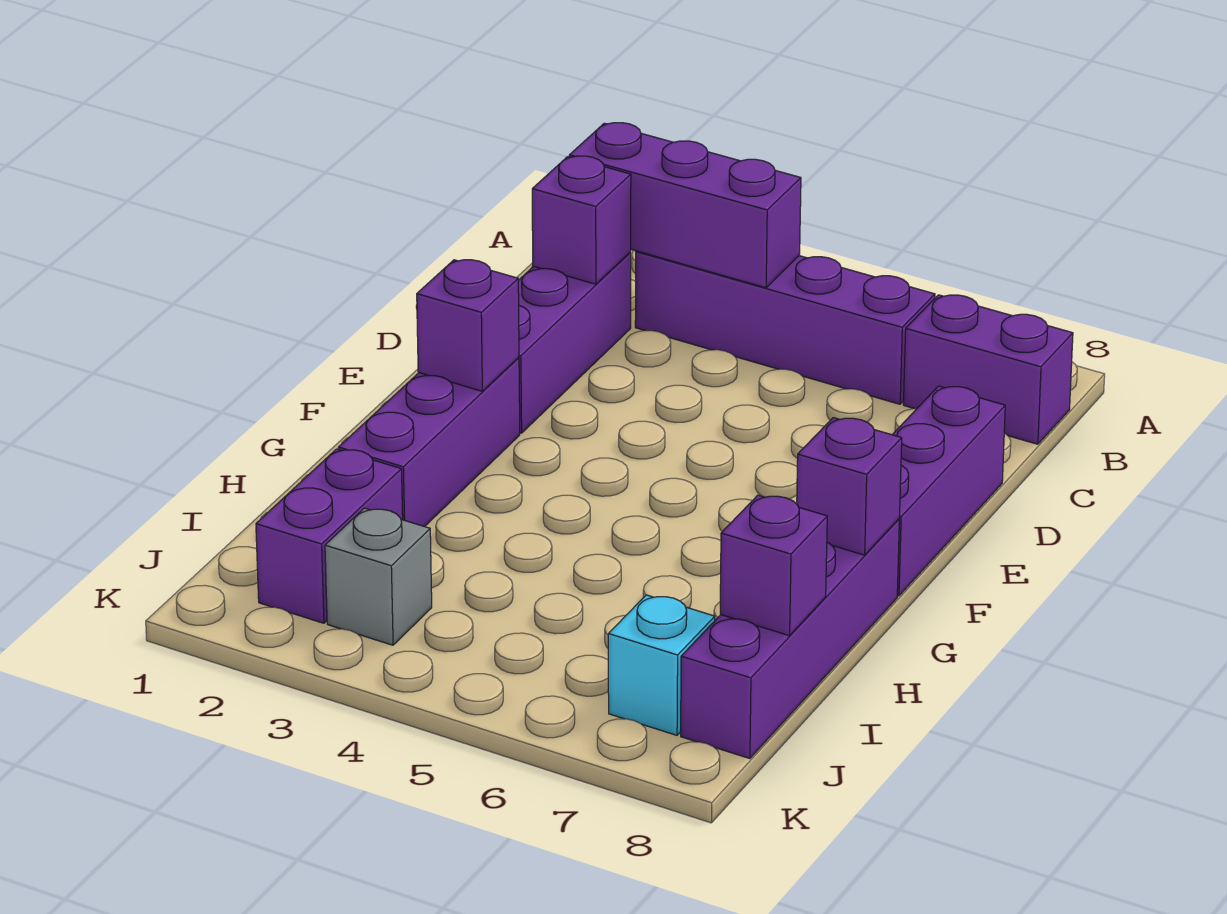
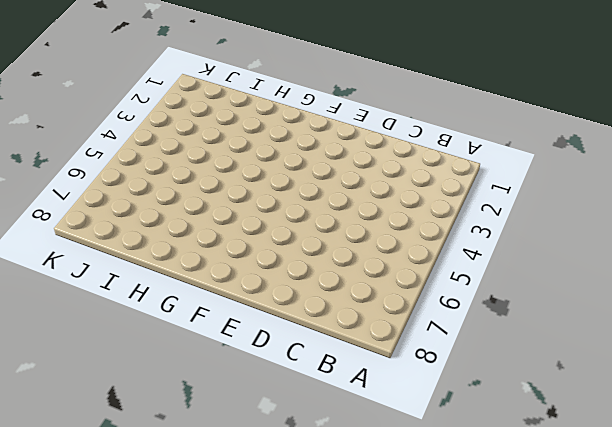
none -> purple 1x4 brick [635,251,935,404]
none -> purple 1x2 brick [903,295,1073,444]
none -> purple 1x3 brick [518,253,631,433]

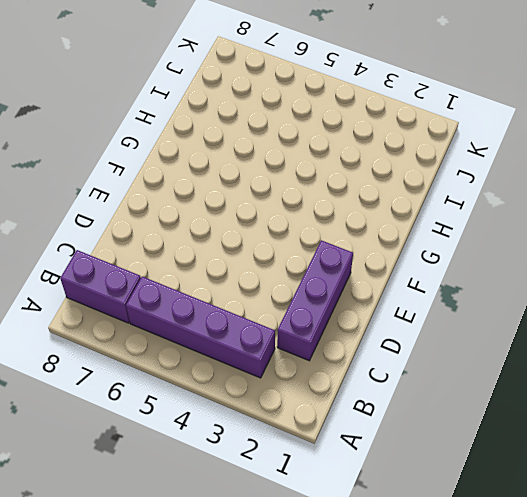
none -> purple 1x3 brick [892,386,1005,596]
none -> purple 1x3 brick [338,358,520,527]
none -> purple 1x4 brick [681,519,899,759]

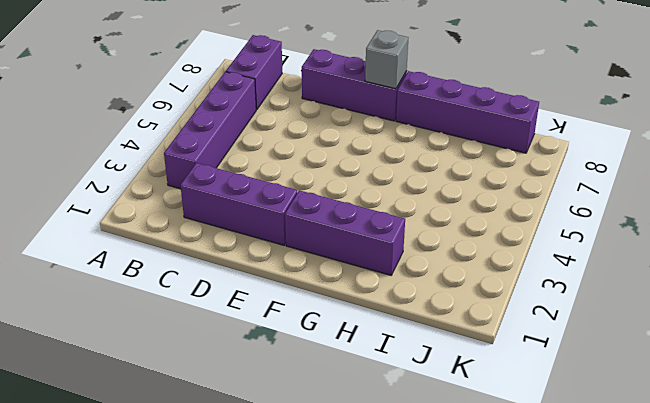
grey 1x1 brick [365,30,408,89] -> grey 1x1 brick moved to [325,508,432,645]
none -> purple 1x2 brick [256,449,403,623]
none -> cyan 1x1 brick [608,595,715,735]
none -> purple 1x3 brick [569,123,801,288]

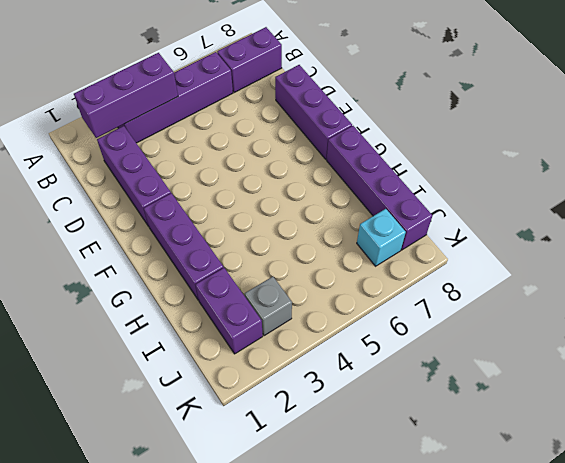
none -> purple 1x1 brick [532,156,631,284]
none -> purple 1x1 brick [417,260,519,391]
none -> purple 1x1 brick [797,418,902,555]

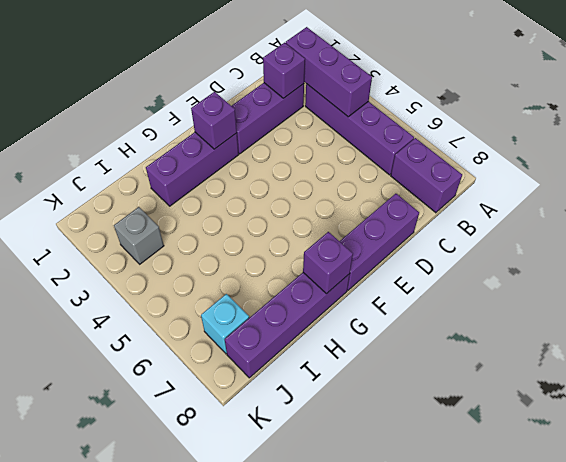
none -> purple 1x2 brick [256,449,403,623]
none -> purple 1x1 brick [720,495,827,636]

